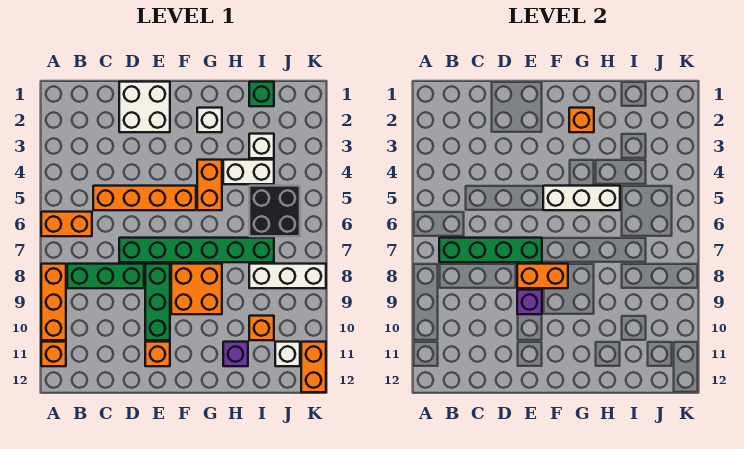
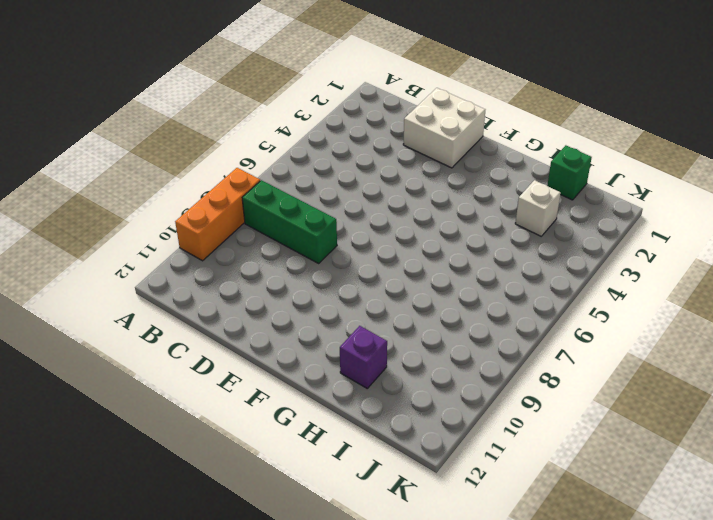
none -> orange 1x2 brick [41,212,92,236]
none -> orange 1x1 brick [41,342,66,366]
none -> orange 1x4 brick [93,186,196,210]

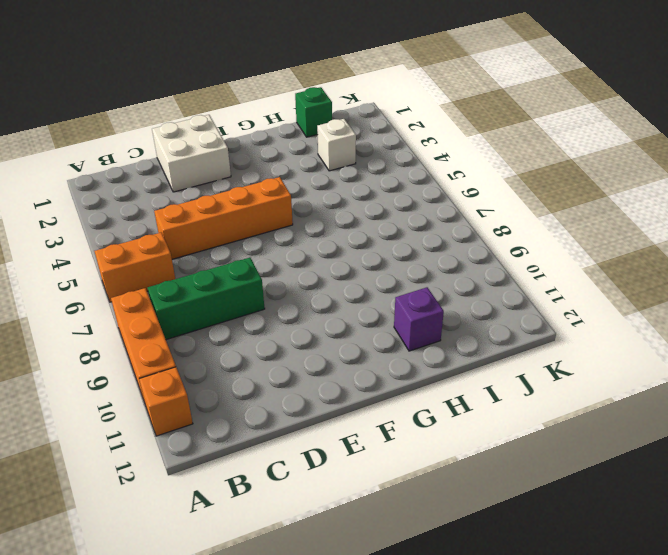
none -> green 1x6 brick [119,238,274,262]
none -> green 1x3 brick [145,264,170,340]
none -> orange 1x1 brick [145,342,170,366]

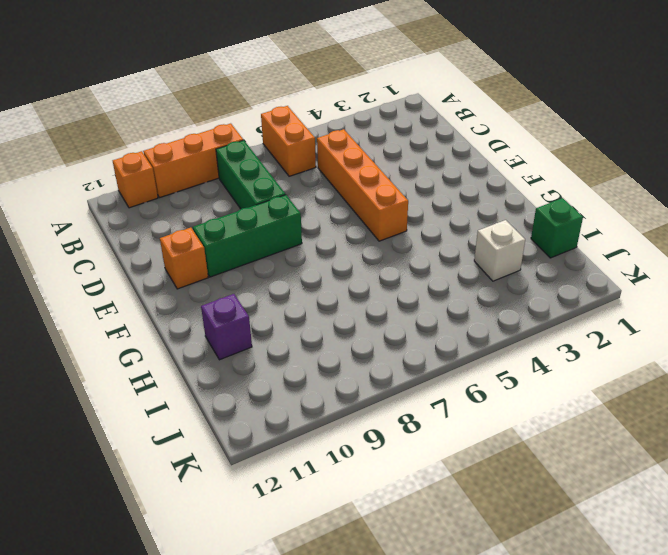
none -> white 2x2 brick [119,82,170,132]
none -> green 1x6 brick [119,238,274,262]
none -> orange 2x2 brick [171,264,222,314]

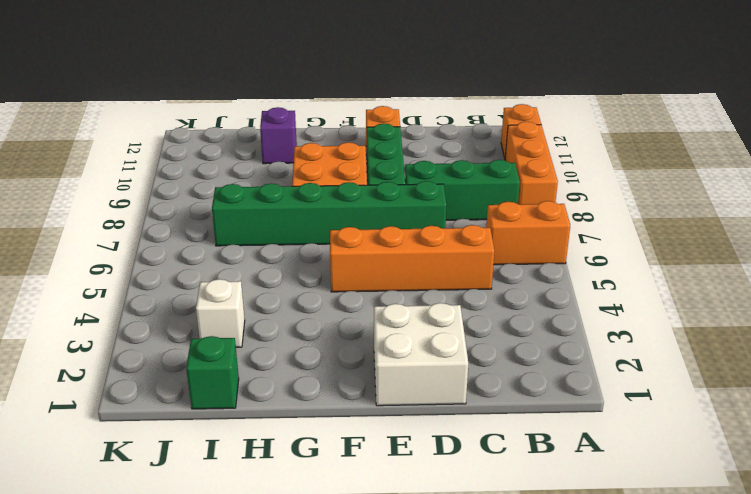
none -> white 1x1 brick [197,108,222,132]
none -> orange 1x2 brick [197,160,222,210]
none -> white 1x2 brick [223,160,274,184]

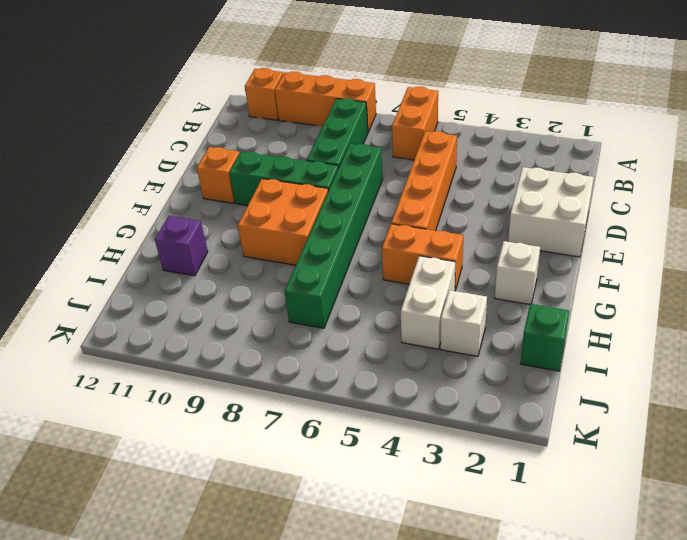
none -> black 2x2 brick [249,186,300,236]
none -> white 1x3 brick [249,264,326,288]
none -> orange 1x1 brick [249,316,274,340]

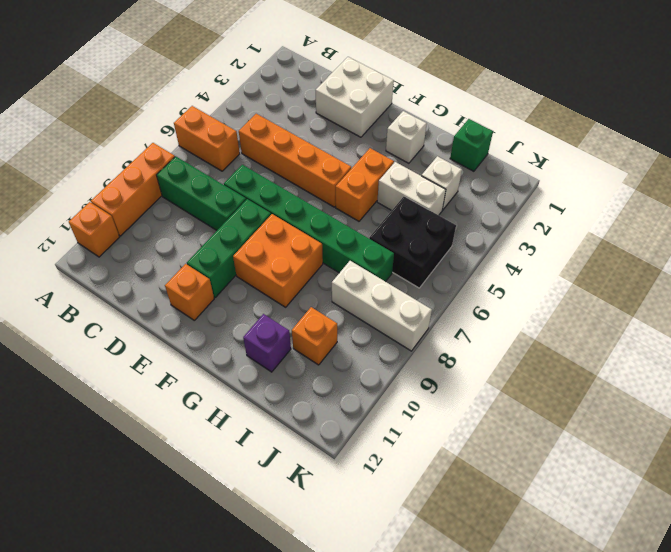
none -> white 1x1 brick [275,342,300,366]
none -> orange 1x2 brick [301,342,326,392]
none -> green 1x4 brick [439,238,542,262]

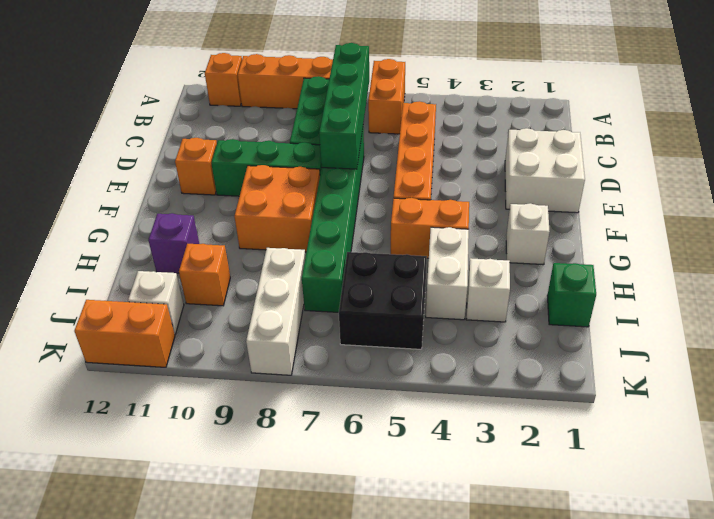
none -> orange 1x2 brick [517,264,568,288]
none -> purple 1x1 brick [517,290,542,314]
none -> white 1x3 brick [543,186,620,210]

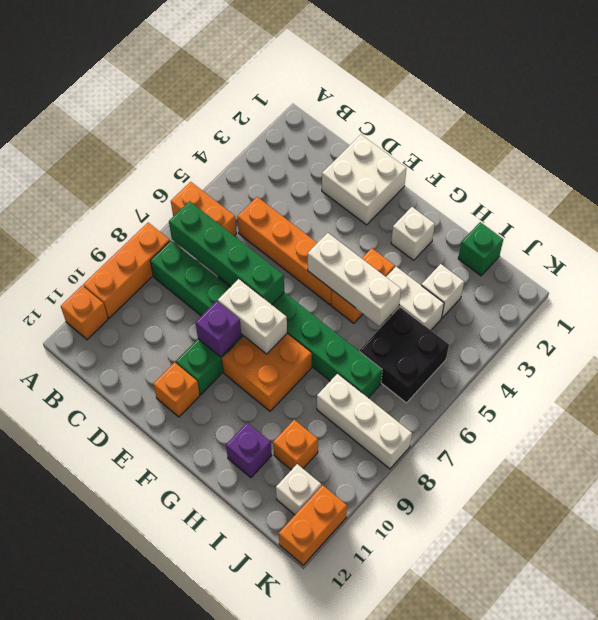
white 1x2 brick [218,279,287,354] -> orange 1x2 brick [517,264,568,288]
none -> orange 1x1 brick [569,108,594,132]

